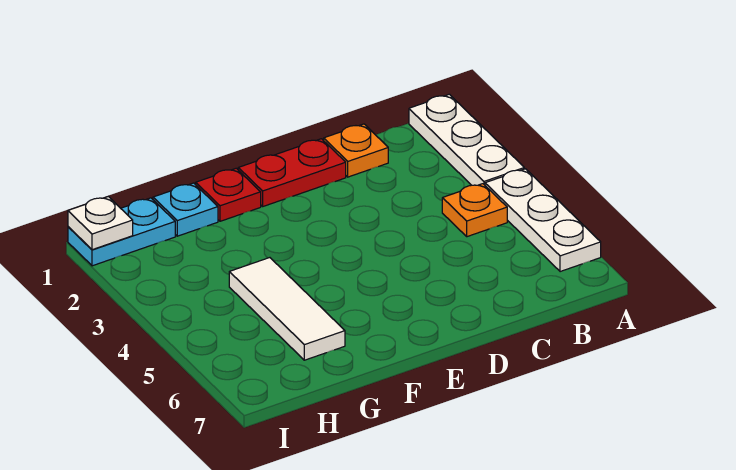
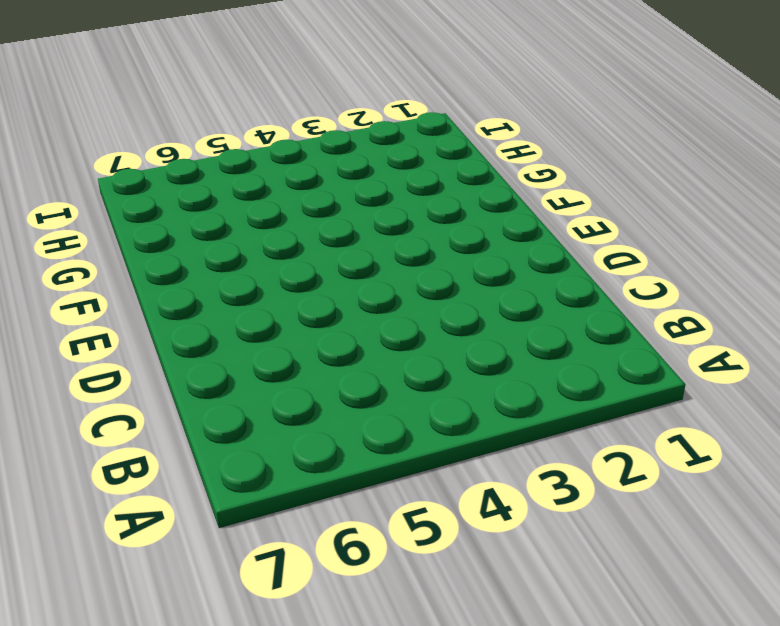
none -> white 1x3 plate [409,94,524,185]
none -> white 1x3 plate [485,169,601,272]

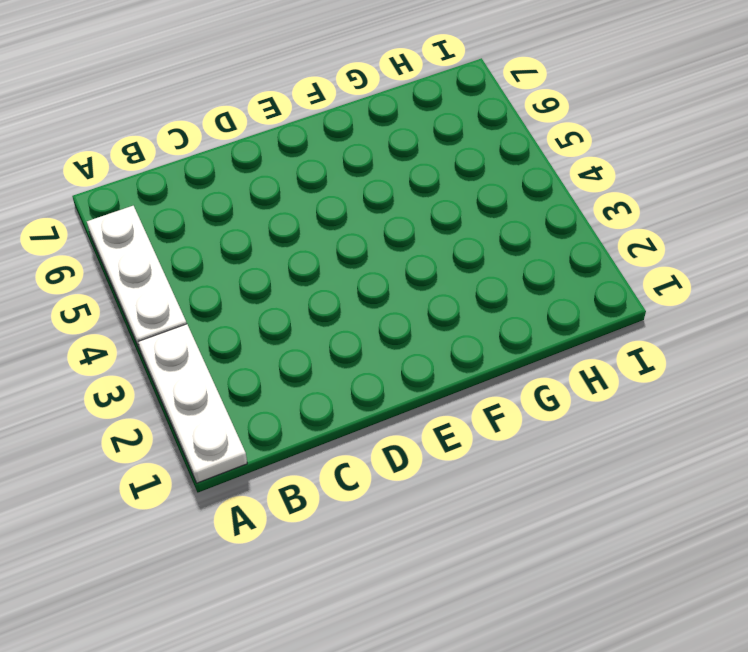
none -> orange 1x1 plate [442,184,507,237]
none -> orange 1x1 plate [324,124,388,177]

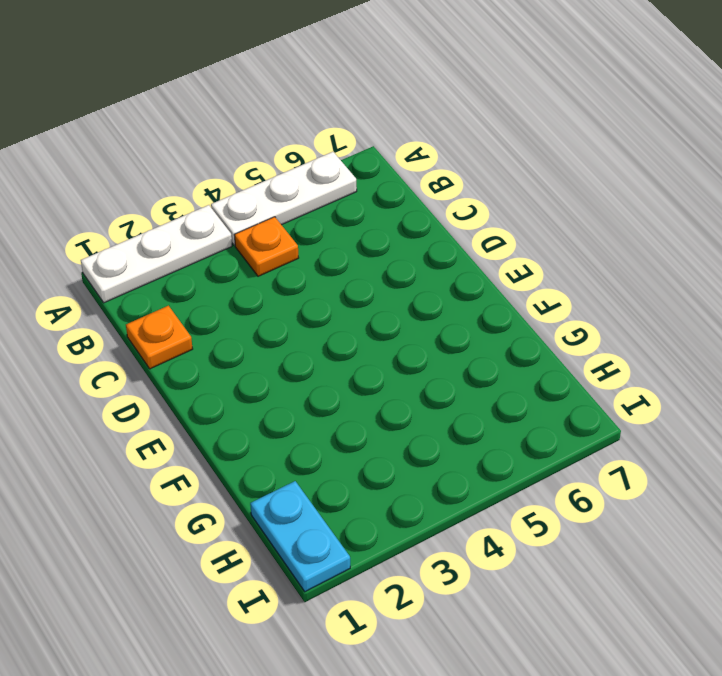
none -> red 1x2 plate [238,139,346,206]
none -> red 1x1 plate [196,168,261,221]

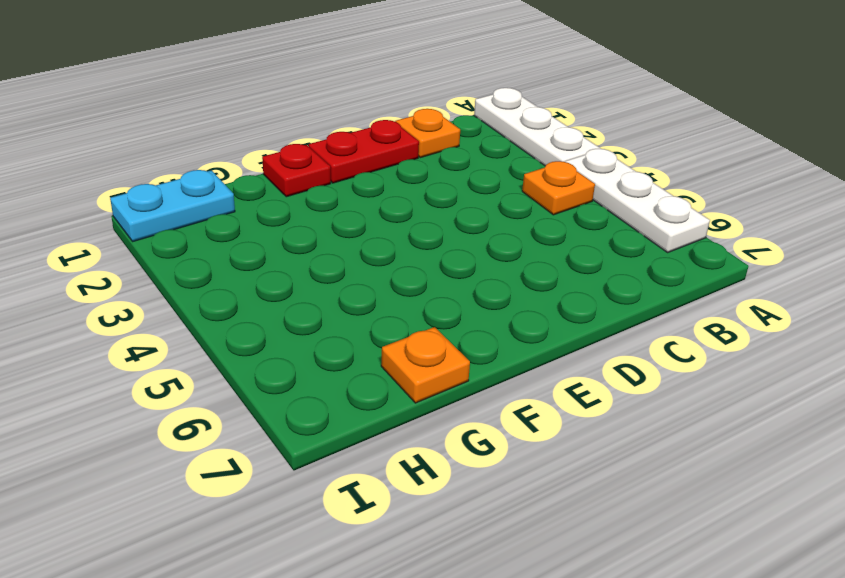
orange 1x1 plate [381,327,470,403] -> none
none -> cyan 1x1 plate [153,183,218,236]
none -> white 1x3 tile [229,258,345,360]

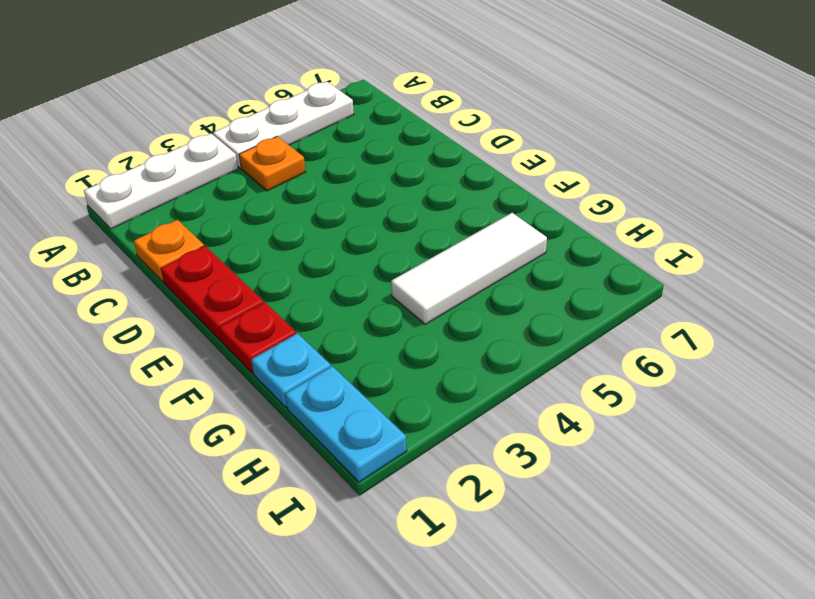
none -> white 1x1 plate [68,197,133,250]

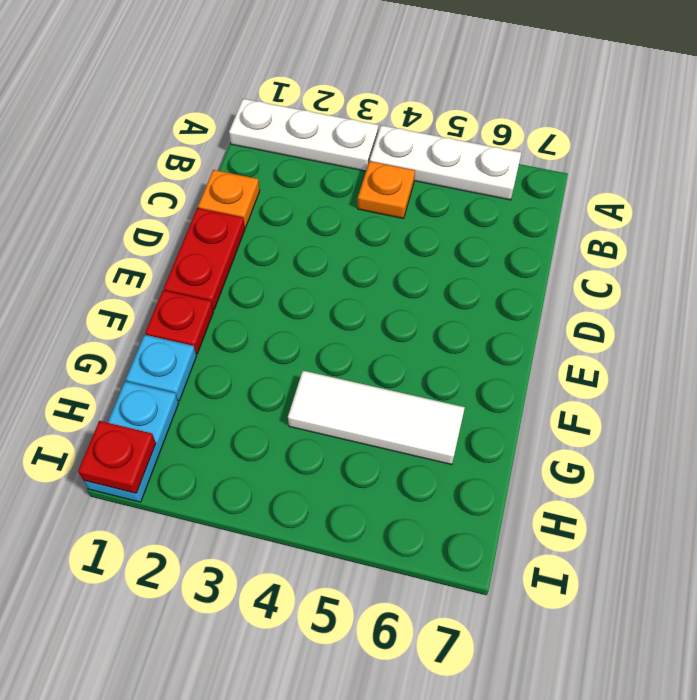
red 1x1 plate [78,421,156,493] -> white 1x1 plate [68,197,133,250]

